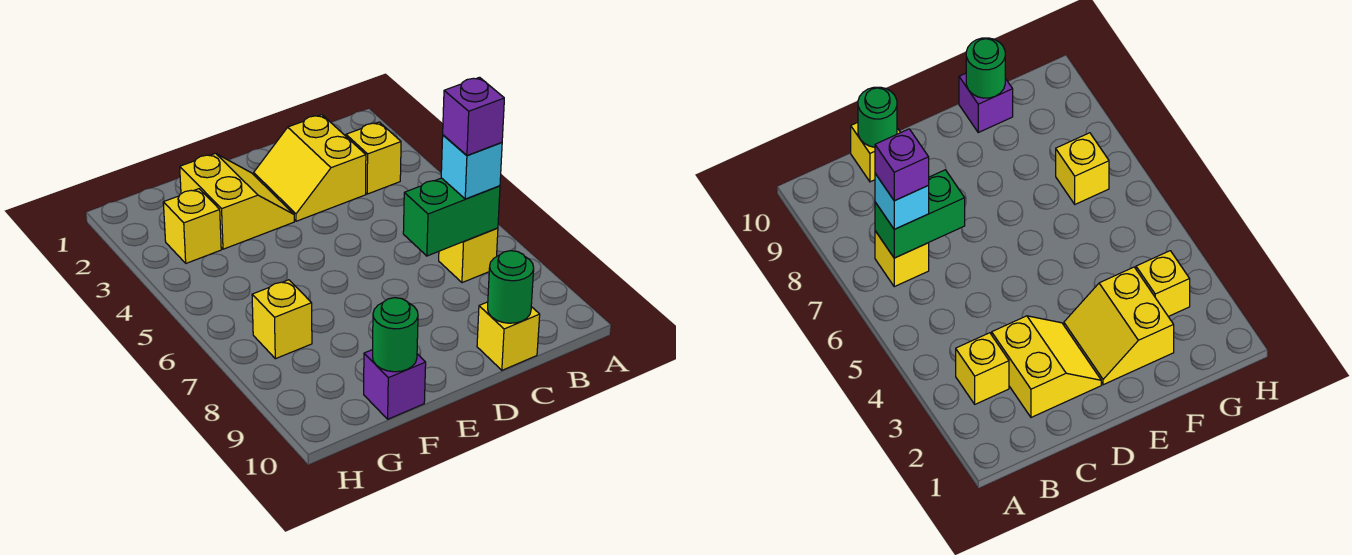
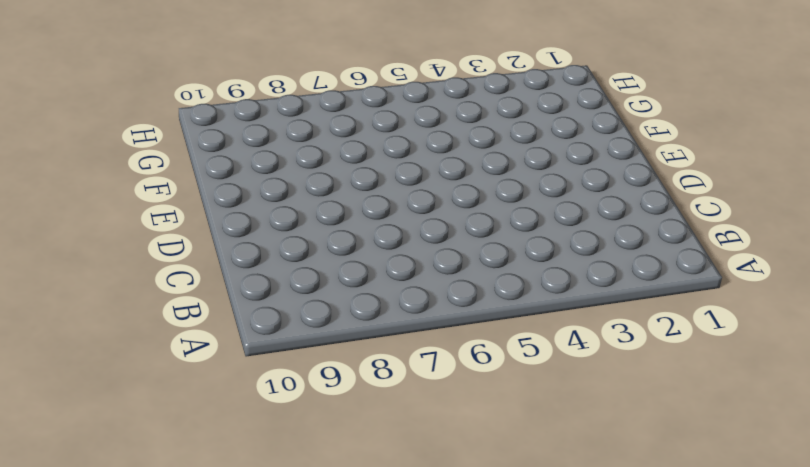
none -> yellow 1x1 brick [346,122,401,194]
none -> yellow 1x1 brick [439,228,498,283]
none -> yellow 2x2 slope [254,115,366,221]

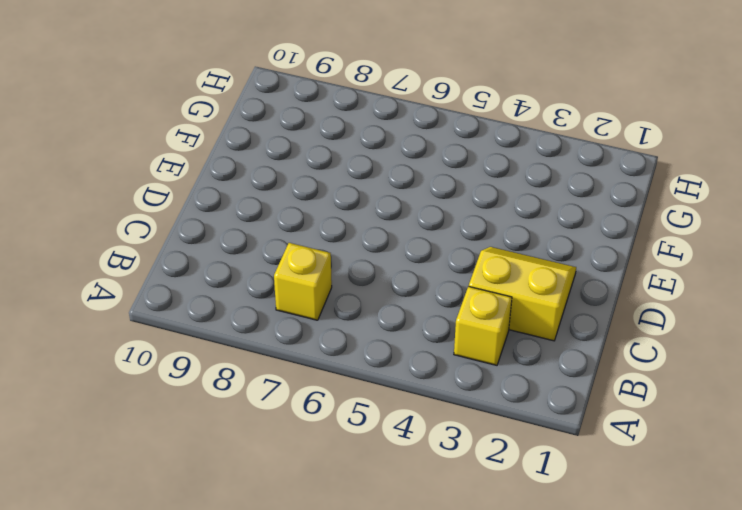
none -> yellow 1x1 brick [477,302,540,370]
none -> yellow 2x2 slope [180,153,294,249]
none -> purple 1x1 brick [364,350,426,419]

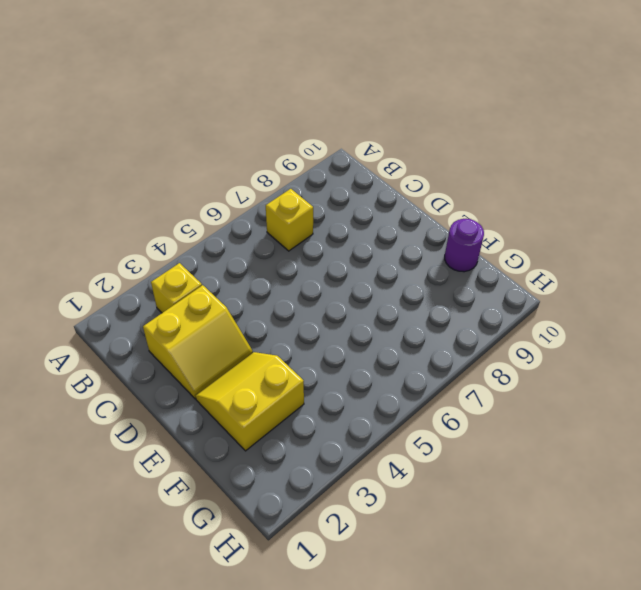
purple 1x1 round brick [445,219,484,272] -> purple 1x1 brick [364,350,426,419]
none -> yellow 1x1 brick [477,302,540,370]
none -> yellow 1x1 brick [163,189,221,263]
none -> yellow 1x1 brick [252,280,312,359]

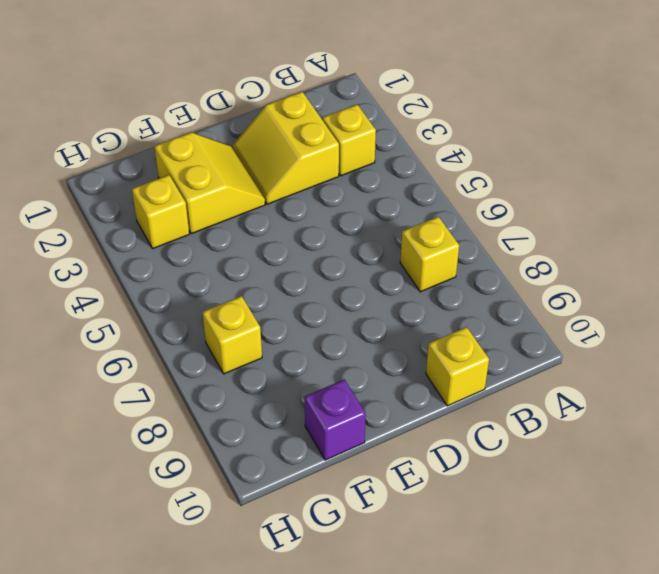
none -> green 1x2 brick [403,178,500,256]
none -> green 1x1 round brick [488,251,534,323]
none -> green 1x1 round brick [373,298,418,372]

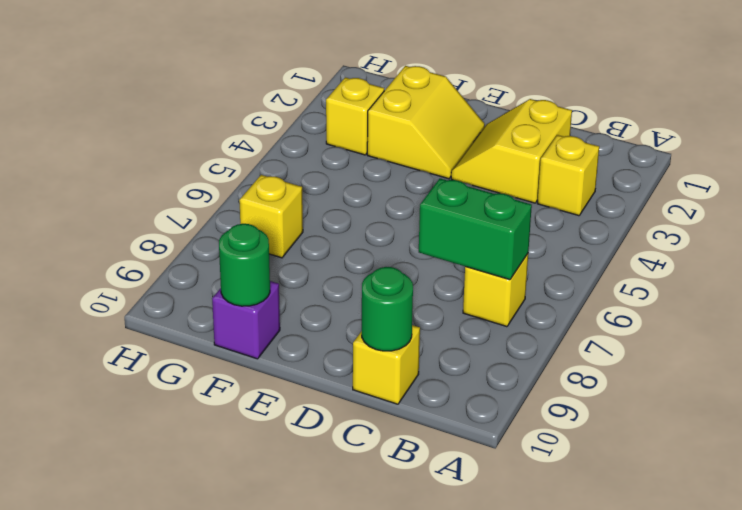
none -> cyan 1x1 brick [441,135,502,199]
none -> purple 1x1 brick [443,77,504,155]

